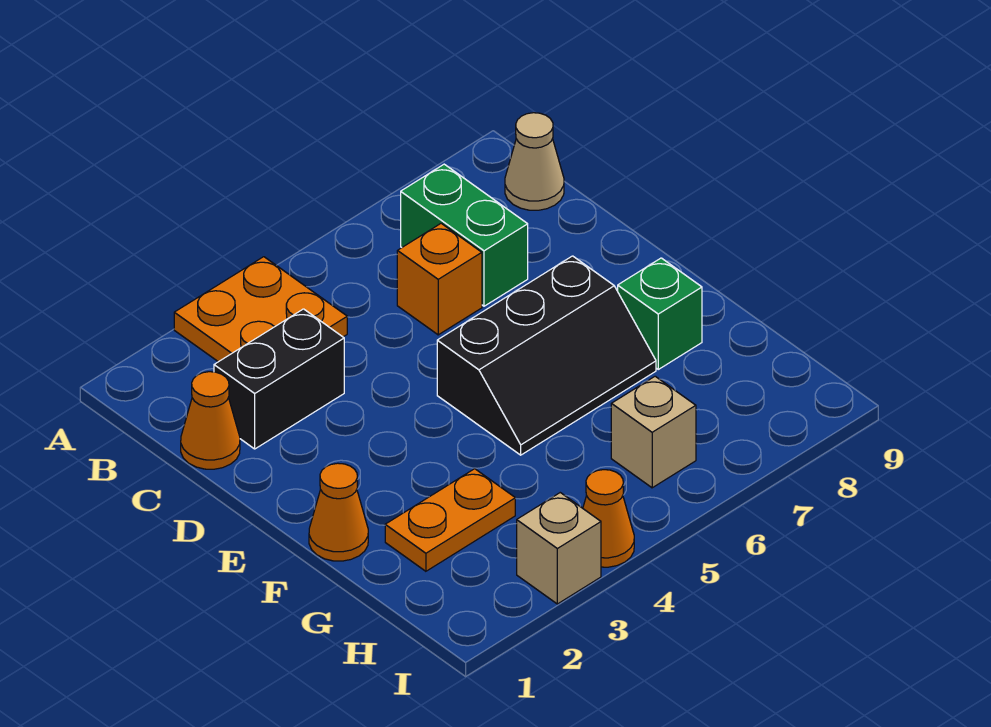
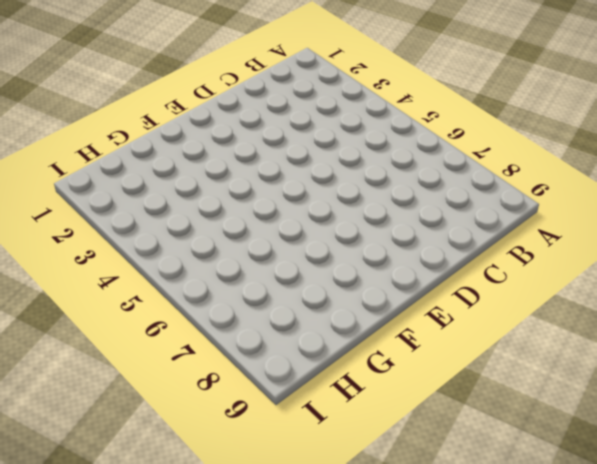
none -> orange 2x2 plate [174,257,347,362]
none -> green 1x2 brick [401,164,528,306]
none -> tan 1x1 cone [505,113,564,210]

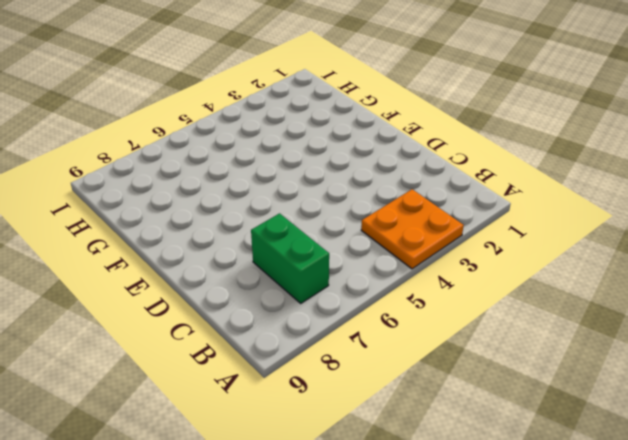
none -> tan 1x1 cone [505,113,564,210]
none -> orange 1x1 cone [181,372,240,469]
none -> black 1x2 brick [214,309,344,449]

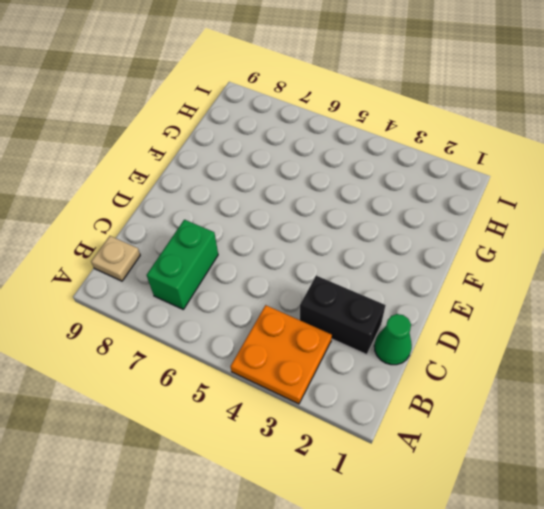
tan 1x1 plate [91,236,140,281] -> tan 1x1 cone [505,113,564,210]
green 1x1 cone [374,314,412,365] -> orange 1x1 cone [181,372,240,469]
none -> orange 1x1 brick [397,223,482,335]
none -> black 2x3 slope [437,256,656,455]
none -> orange 1x1 cone [309,463,368,561]

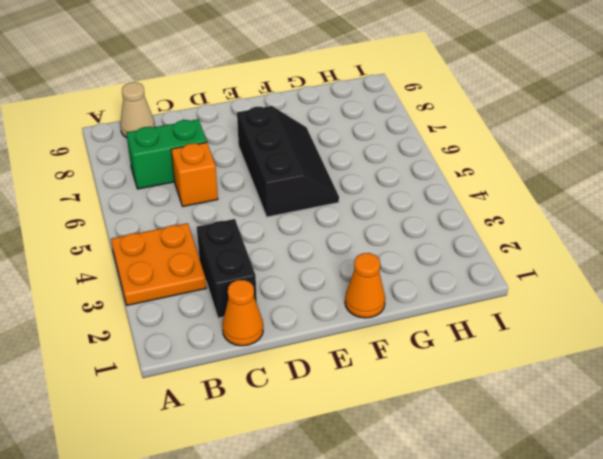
none -> green 1x1 brick [618,258,702,369]
none -> orange 1x2 plate [385,469,515,571]
none -> tan 1x1 brick [611,376,696,488]

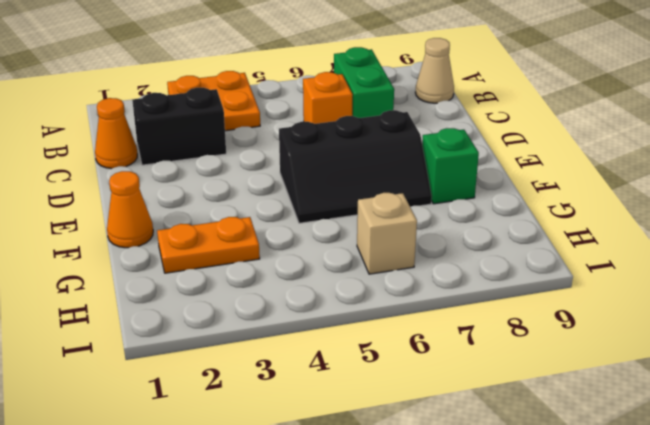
none -> tan 1x1 brick [517,493,601,604]
none -> orange 1x1 cone [583,470,634,567]

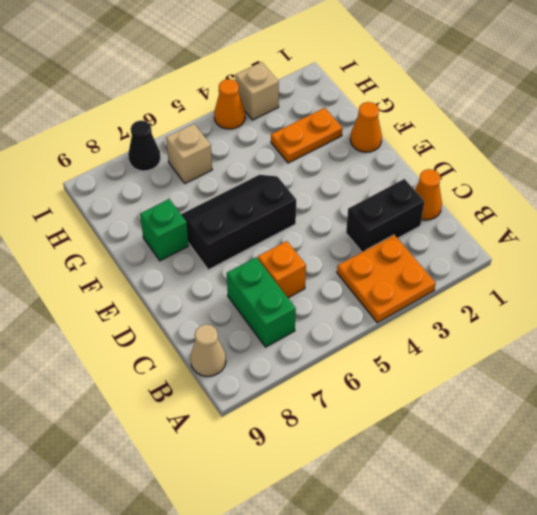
black 1x1 cone [128,120,161,171] -> none

